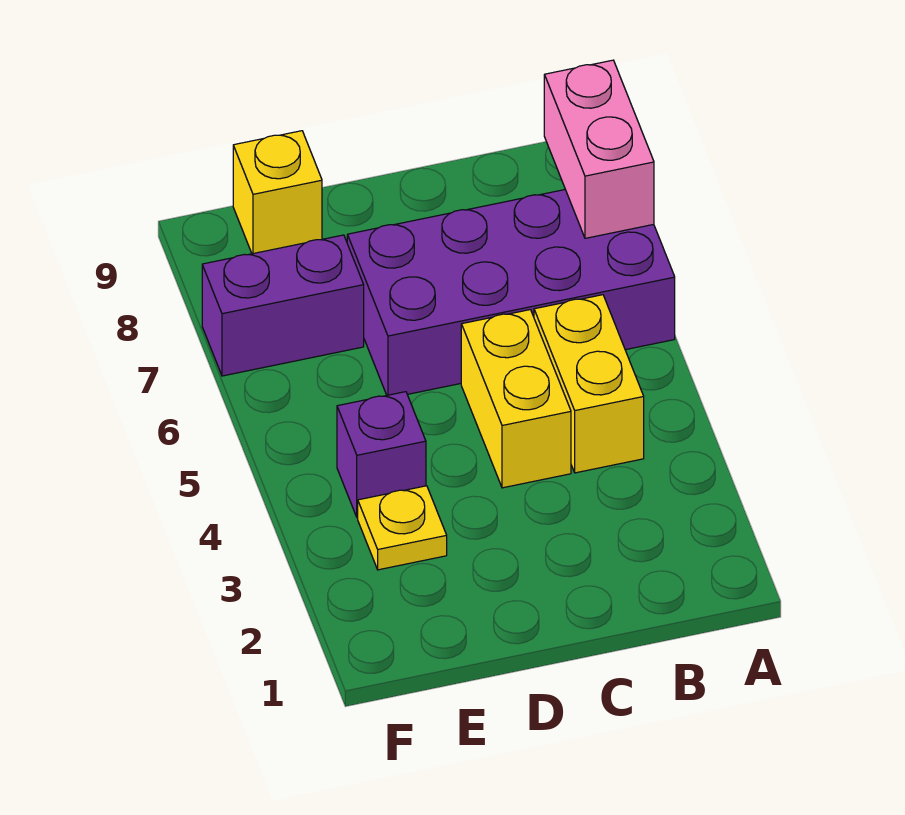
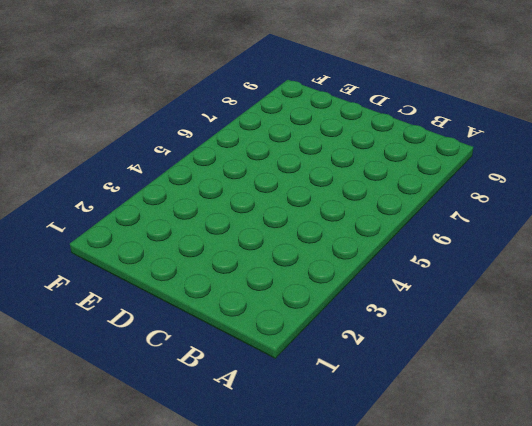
none -> purple 2x4 brick [347,190,675,395]
none -> yellow 1x2 brick [534,295,644,473]

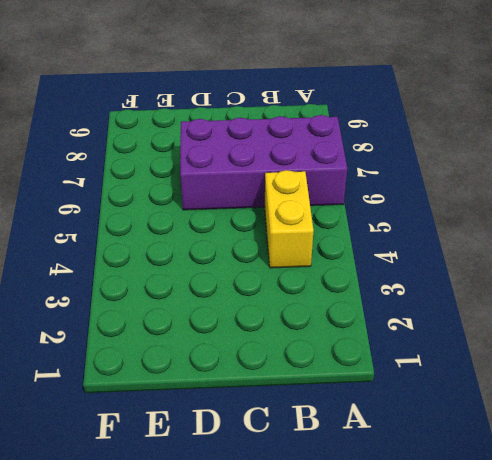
none -> yellow 1x2 brick [461,310,571,488]
none -> yellow 1x1 plate [358,486,447,570]

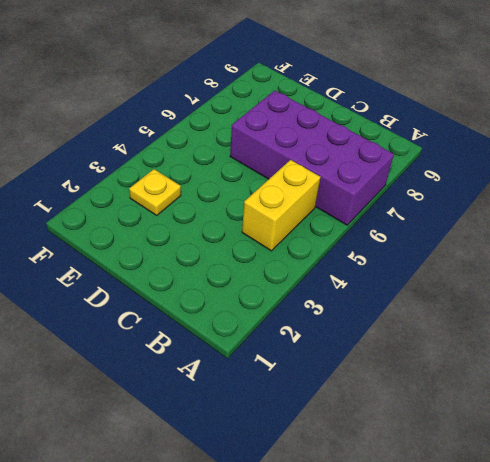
none -> yellow 1x2 brick [461,310,571,488]
none -> purple 1x1 brick [337,392,426,518]

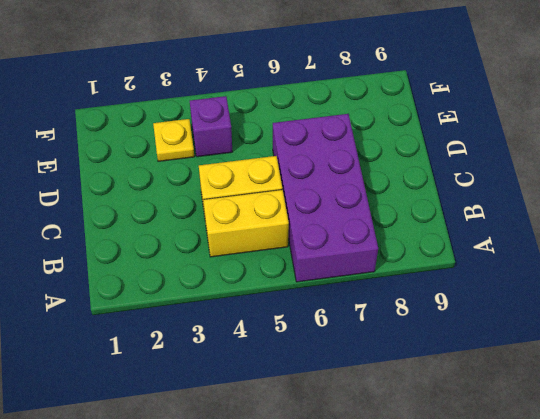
none -> purple 1x2 brick [202,235,364,376]
none -> yellow 1x1 brick [233,131,322,254]

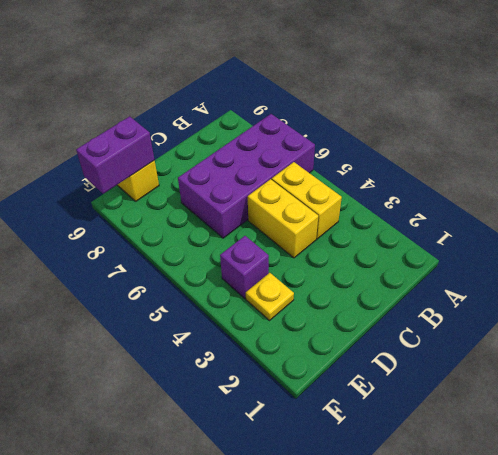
purple 1x2 brick [76,116,154,194] -> purple 1x2 brick moved to [202,235,364,376]
none -> pink 1x2 brick [544,60,654,238]

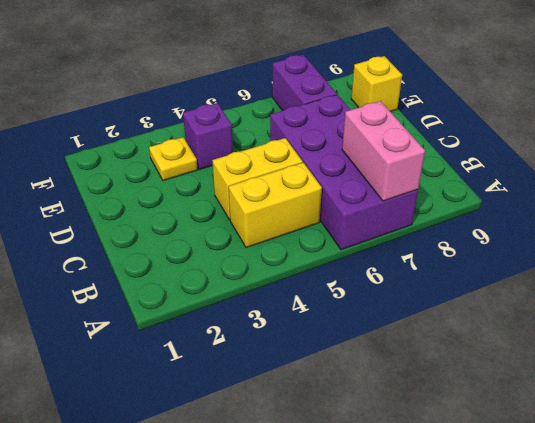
pink 1x2 brick [342,101,425,201] -> pink 1x2 brick turned to [544,60,654,238]

